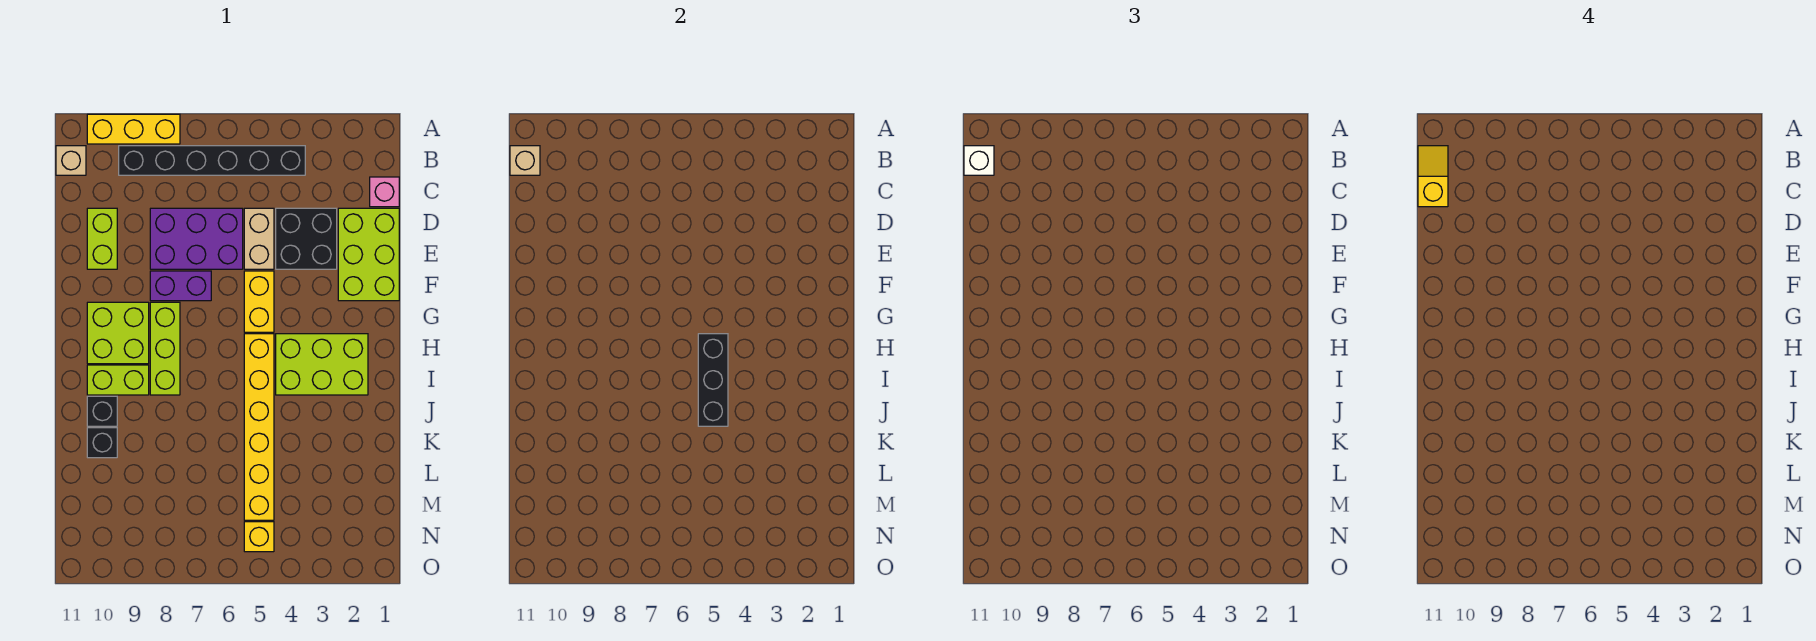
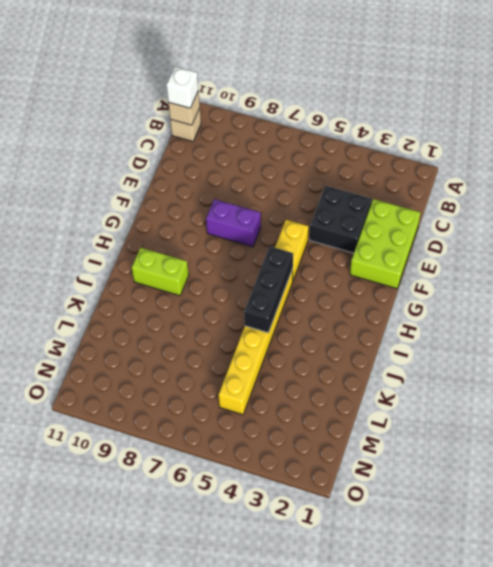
none -> yellow 1x3 brick [87,114,180,144]
none -> black 1x6 brick [119,146,305,175]
none -> pink 1x1 brick [370,177,399,207]

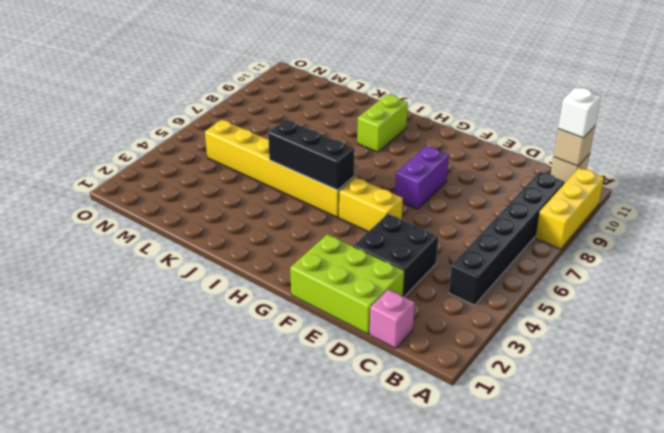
none -> tan 1x2 brick [244,208,274,269]
none -> purple 2x3 brick [150,208,243,269]
none -> lime 1x2 brick [87,208,117,269]

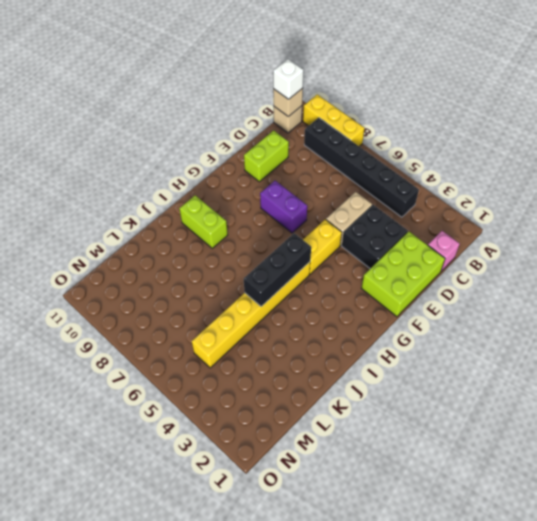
none -> purple 2x3 brick [150,208,243,269]
none -> lime 1x3 brick [150,302,180,395]
none -> lime 2x2 brick [87,302,149,364]

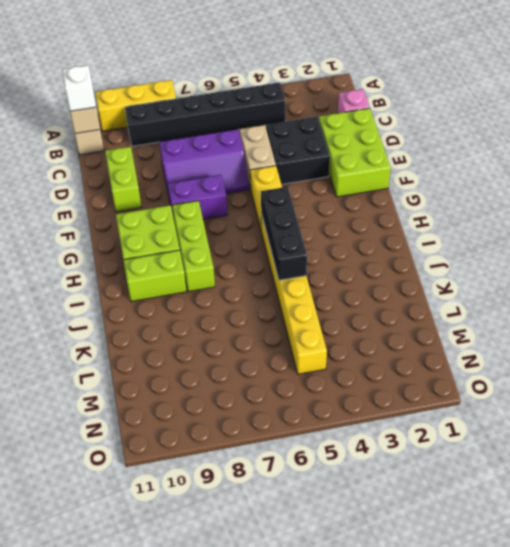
purple 2x3 slope [159,129,249,200] -> purple 2x3 brick [150,208,243,269]
none -> lime 2x3 brick [276,334,368,395]
none -> black 1x1 brick [87,396,117,426]
none -> black 1x1 brick [87,428,117,458]

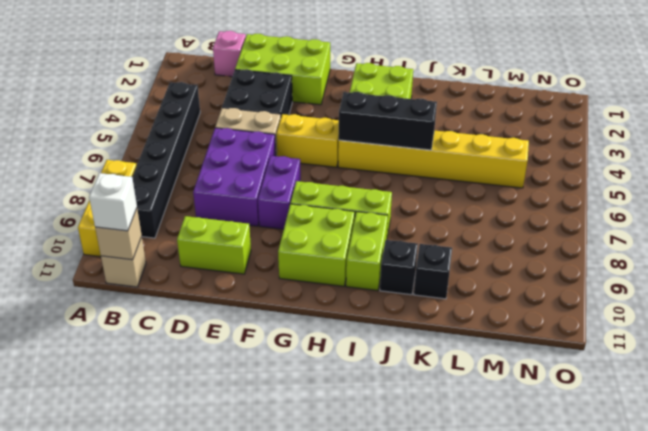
none -> yellow 1x1 brick [244,522,274,552]
none -> yellow 1x2 slope [1418,146,1448,207]

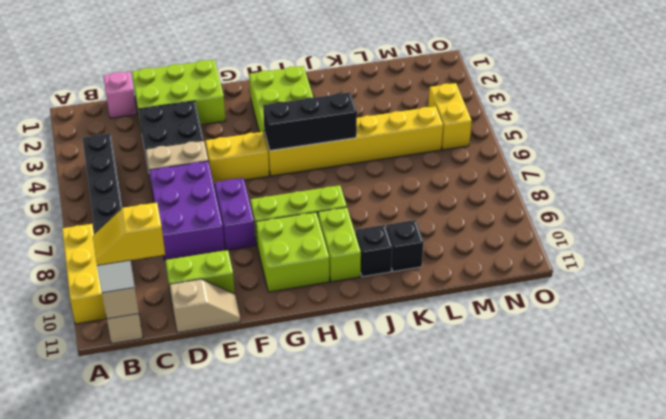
tan 1x2 slope [170,279,240,333] -> none
yellow 1x2 brick [428,83,472,150] -> yellow 1x1 brick [244,522,274,552]

